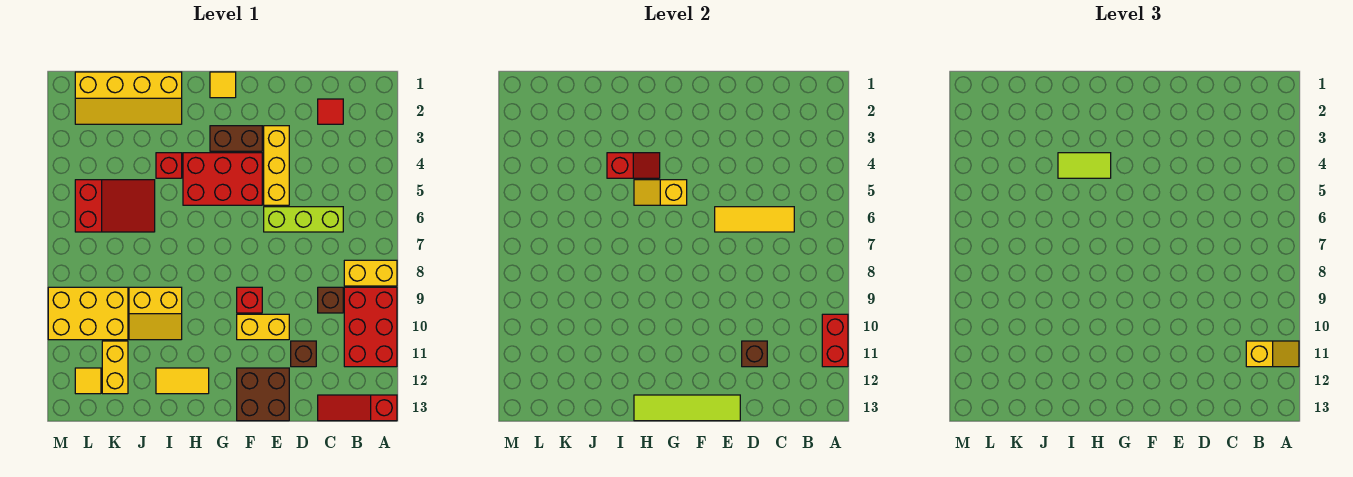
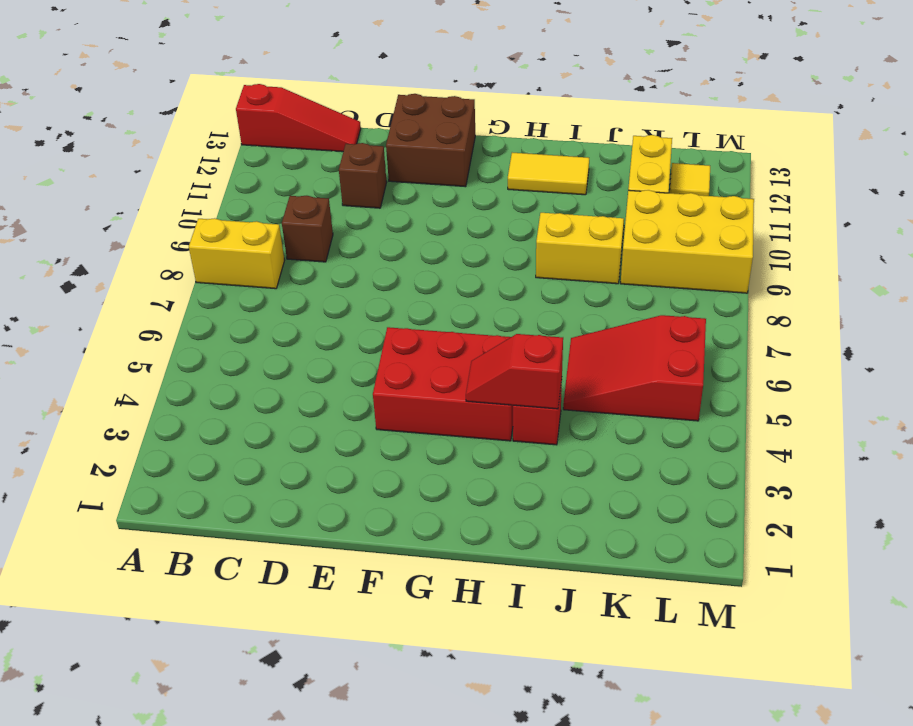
none -> red 2x3 brick [344,287,397,367]
none -> red 1x1 tile [318,99,343,124]
none -> lime 1x3 brick [264,207,343,232]
none -> yellow 1x3 brick [264,126,289,205]

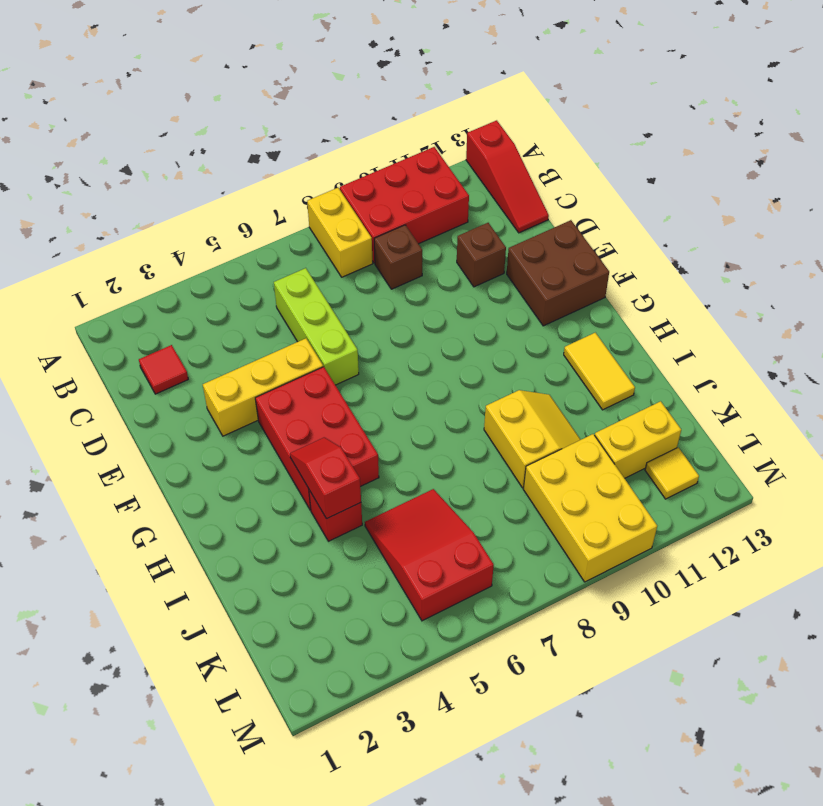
none -> yellow 1x2 brick [237,314,289,340]
none -> brown 1x2 brick [210,126,262,151]
none -> red 1x1 brick [237,287,262,313]
none -> yellow 1x1 tile [210,72,236,98]

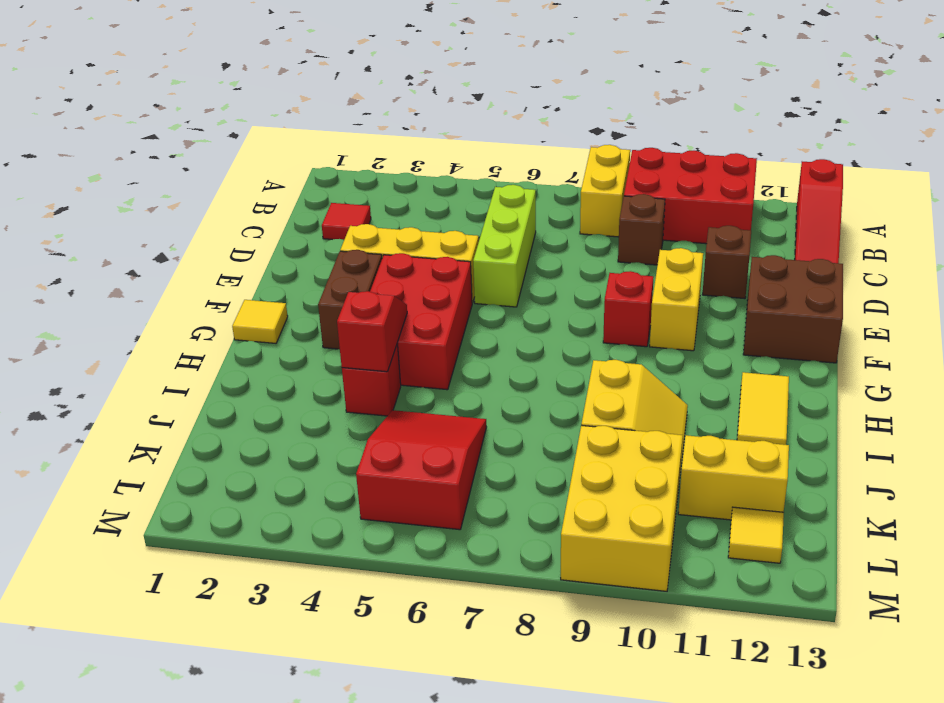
none -> yellow 2x4 slope [75,72,182,124]
none -> red 1x2 brick [822,314,848,367]
none -> yellow 1x3 tile [715,207,794,232]
none -> brown 1x1 brick [742,341,767,367]

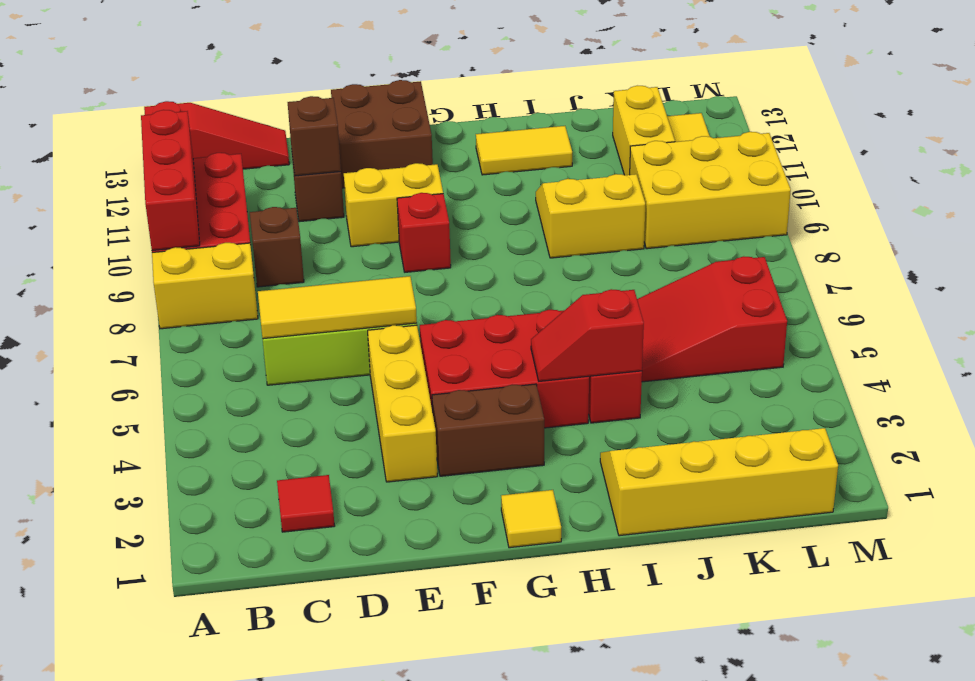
red 1x3 brick [141,110,200,250] -> red 1x2 brick [822,314,848,367]
none -> lime 1x4 tile [634,395,740,421]
none -> yellow 1x2 slope [634,180,687,205]
none -> yellow 1x2 slope [1246,341,1299,367]
none -> lime 1x2 tile [1058,153,1111,178]

